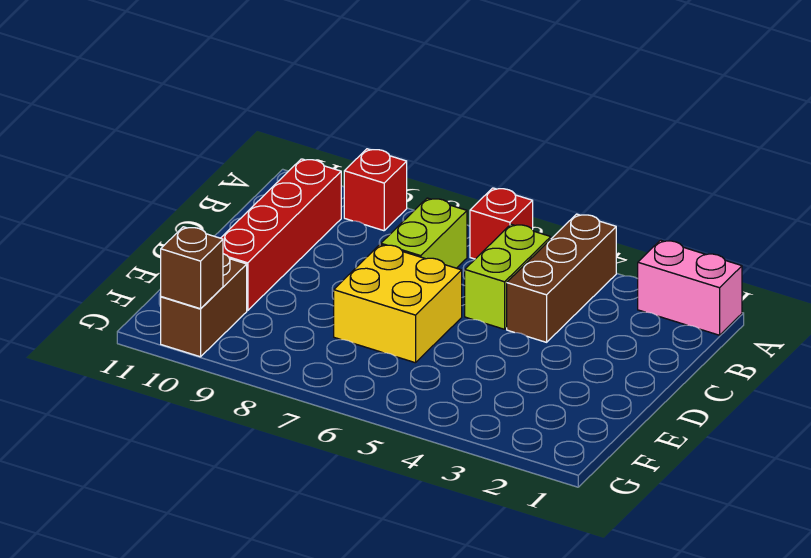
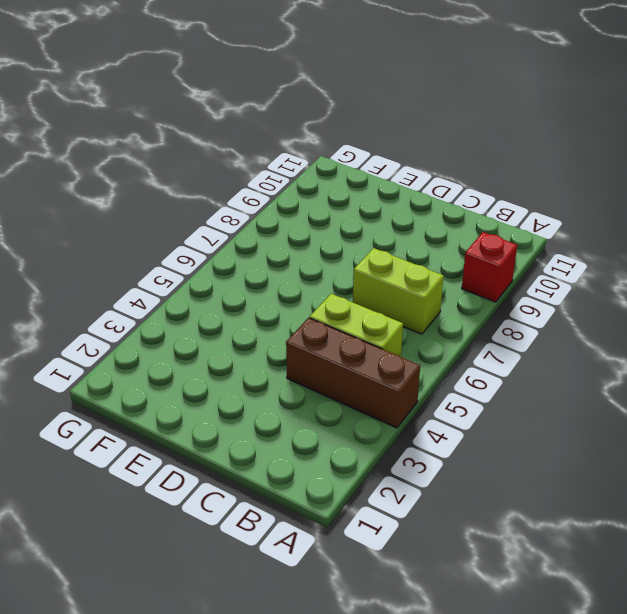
none -> pink 1x2 brick [638,240,742,335]
none -> red 1x1 brick [470,188,533,259]

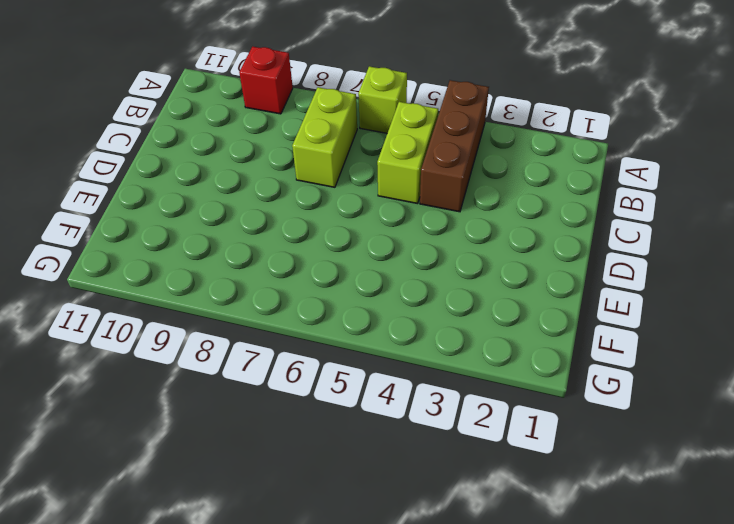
lime 1x1 brick [358,66,407,133] -> red 1x1 brick [470,188,533,259]
none -> pink 1x2 brick [638,240,742,335]
none -> red 1x4 brick [221,159,341,310]

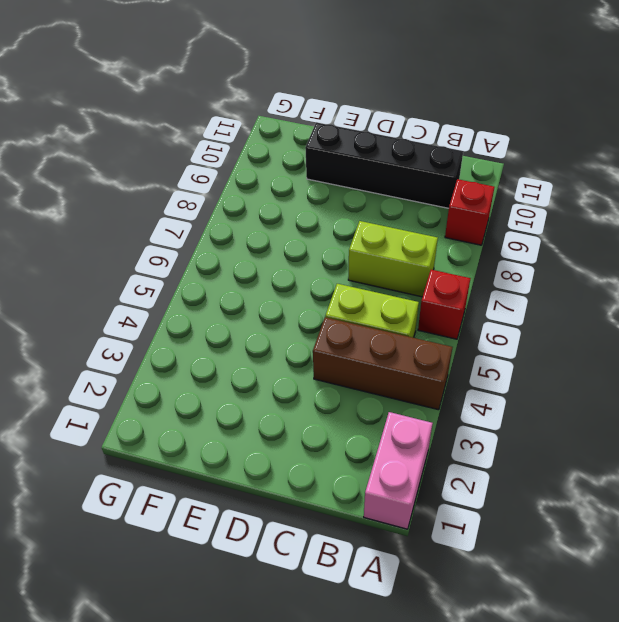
black 1x4 brick [305,123,463,208] -> red 1x4 brick [221,159,341,310]
none -> yellow 2x2 brick [334,245,462,363]
none -> brown 1x2 brick [161,254,247,357]

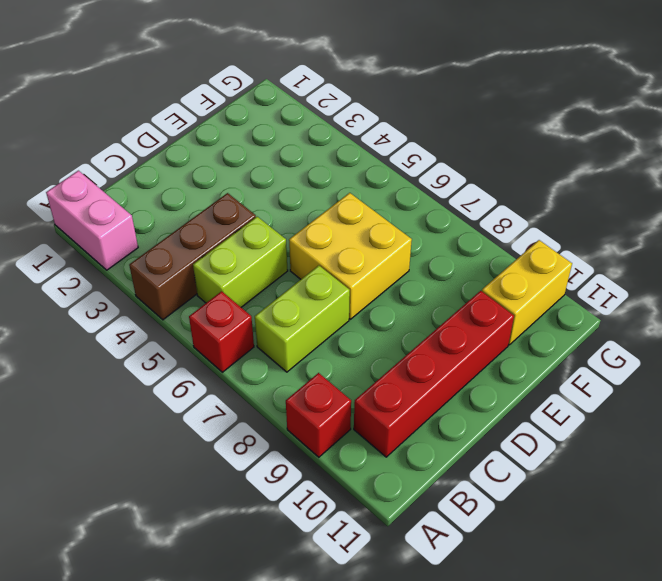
yellow 1x2 brick [482,240,572,345] -> brown 1x2 brick [161,254,247,357]
none -> brown 1x1 brick [161,227,223,309]

